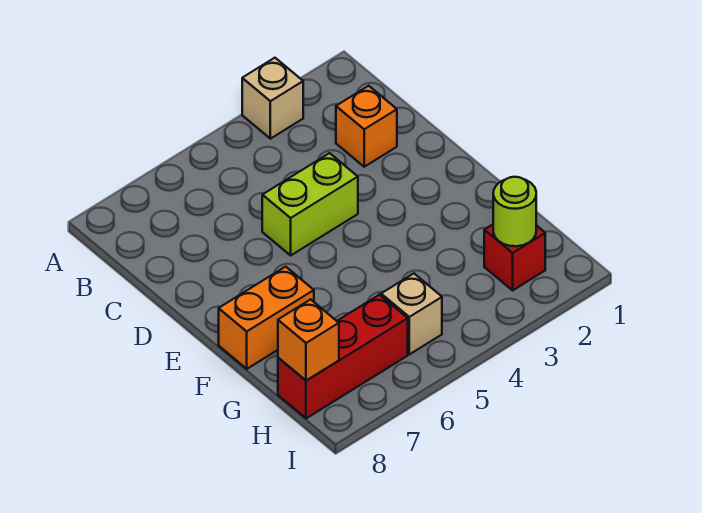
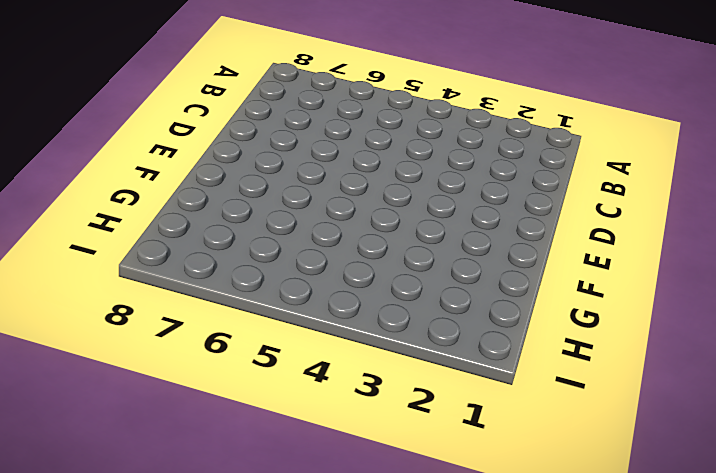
none -> tan 1x1 brick [242,58,303,139]
none -> orange 1x1 brick [336,86,397,167]

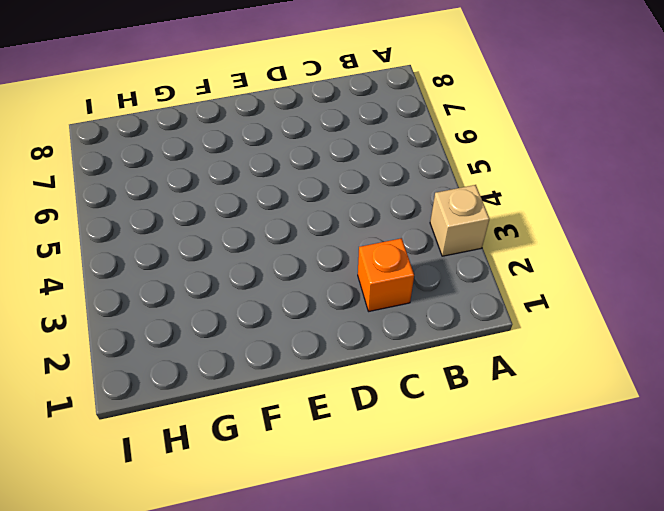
none -> lime 1x2 brick [262,153,358,255]
none -> orange 1x2 brick [219,267,314,369]

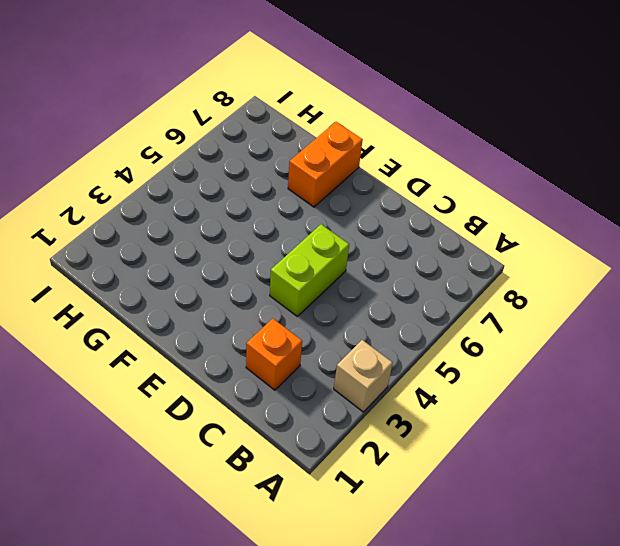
none -> red 1x1 brick [484,225,545,290]
none -> tan 1x1 brick [381,274,442,354]

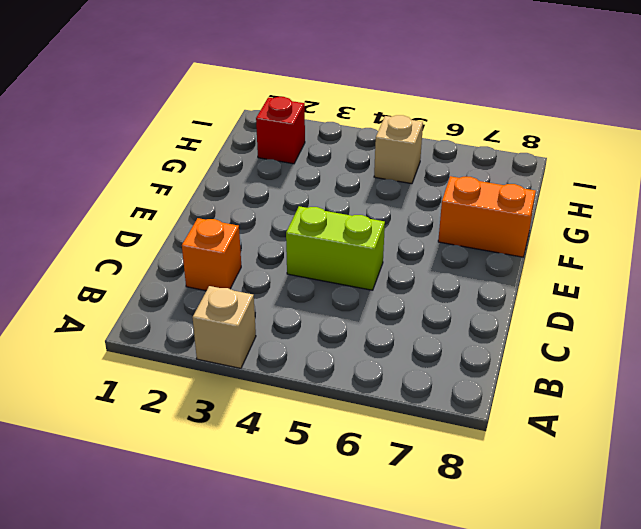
none -> red 1x3 brick [278,295,408,418]
none -> lime 1x1 round brick [493,177,536,246]

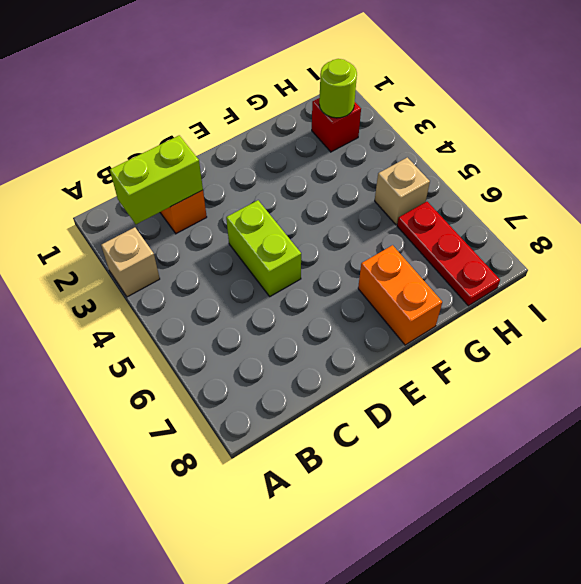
lime 1x2 brick [110,135,203,224] -> none
red 1x3 plate [397,202,500,306] -> red 1x3 brick [278,295,408,418]
none -> orange 1x1 brick [278,299,339,380]

